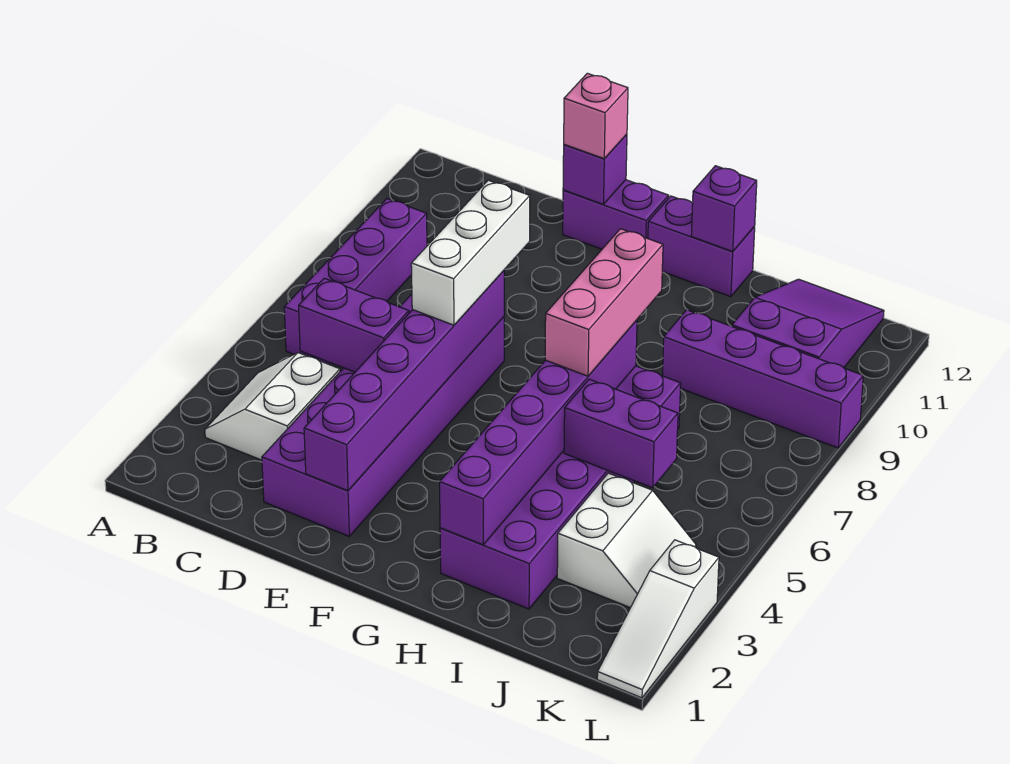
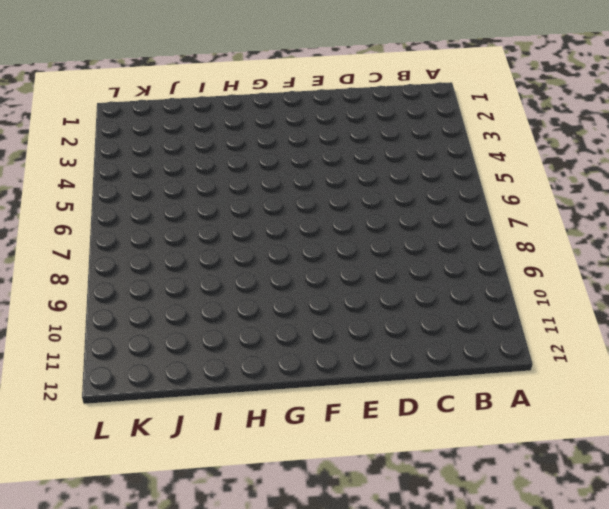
none -> white 2x2 slope [205,353,340,460]
none -> purple 1x4 brick [284,199,427,364]
none -> purple 2x6 brick [262,294,504,536]

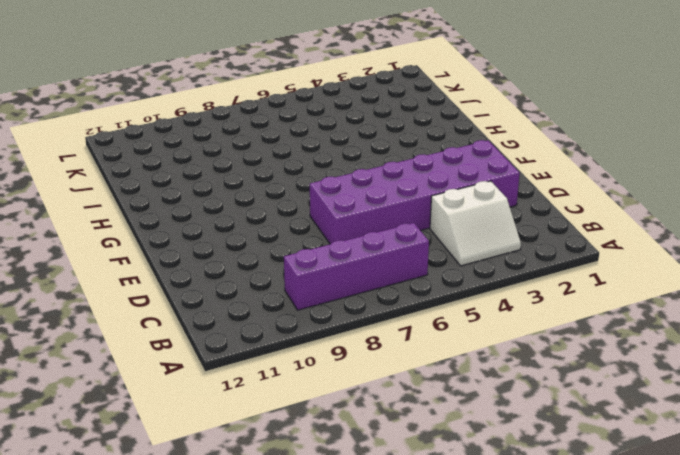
none -> purple 1x2 brick [563,180,669,249]
none -> purple 1x2 brick [648,196,755,297]
none -> purple 2x6 brick [440,366,681,609]

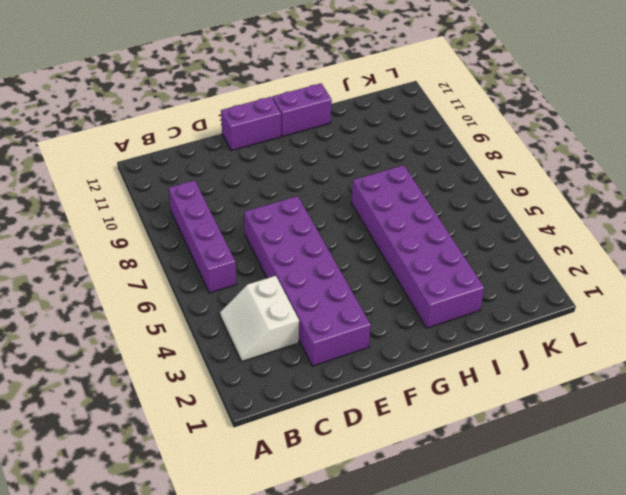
none -> purple 1x4 brick [663,310,863,448]
none -> white 2x2 slope [557,473,696,608]
none -> purple 2x3 slope [732,279,884,368]

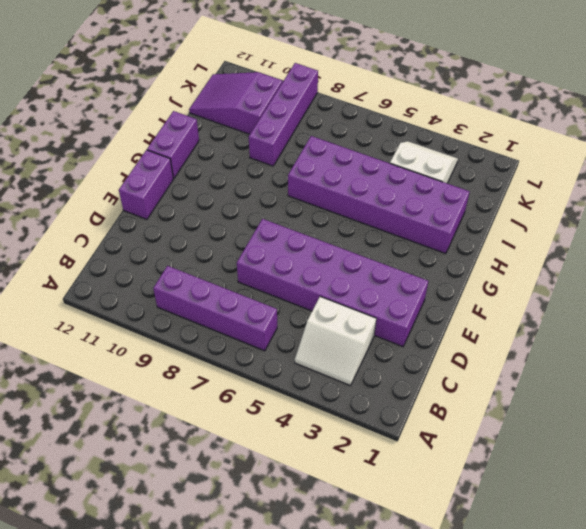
none -> white 1x3 slope [597,540,719,698]
none -> purple 1x2 brick [299,278,409,372]
none -> purple 1x6 brick [304,271,504,491]

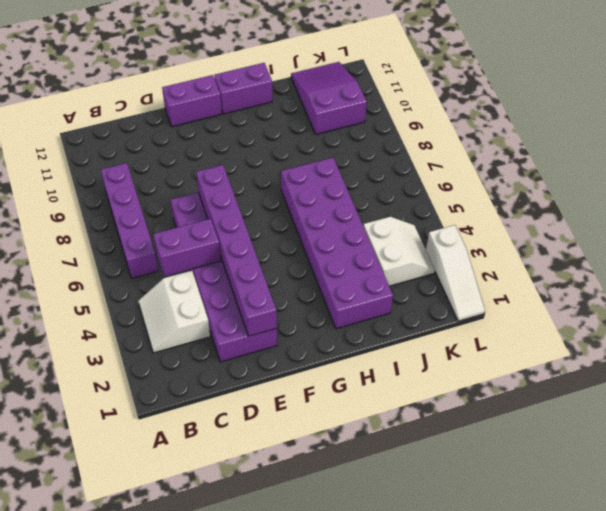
none -> purple 1x4 brick [663,310,863,448]
none -> purple 1x1 brick [563,134,627,204]
none -> purple 1x6 brick [440,320,637,545]

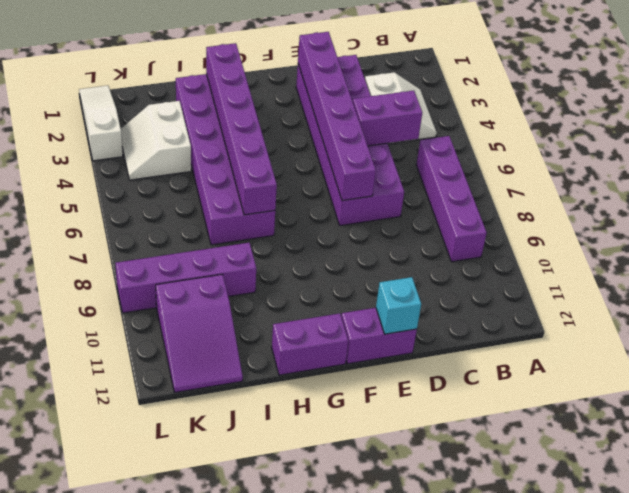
cyan 1x1 brick [376,277,421,334] -> purple 1x1 brick [563,134,627,204]
none -> purple 1x1 brick [691,166,757,251]
none -> purple 1x2 brick [564,379,678,488]
none -> white 1x3 brick [411,180,530,325]

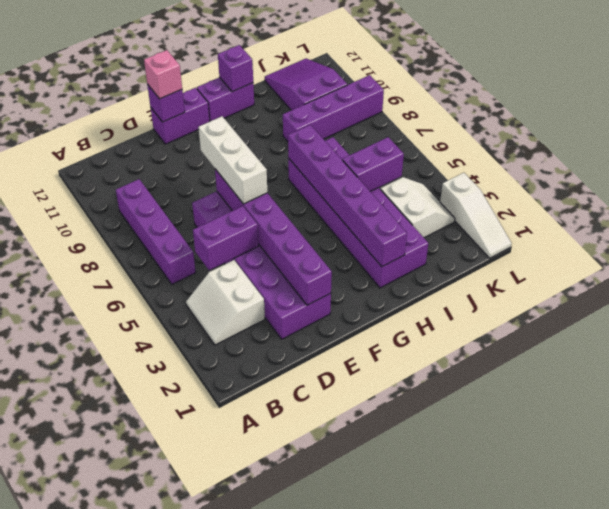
none -> pink 1x3 brick [545,229,663,376]

